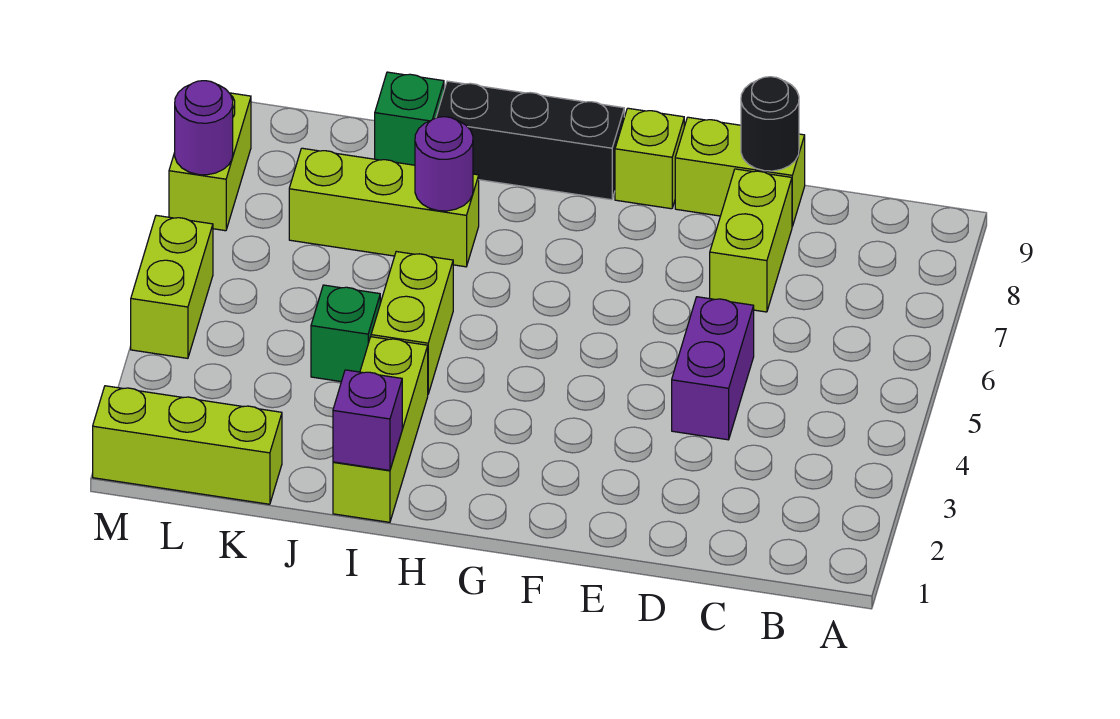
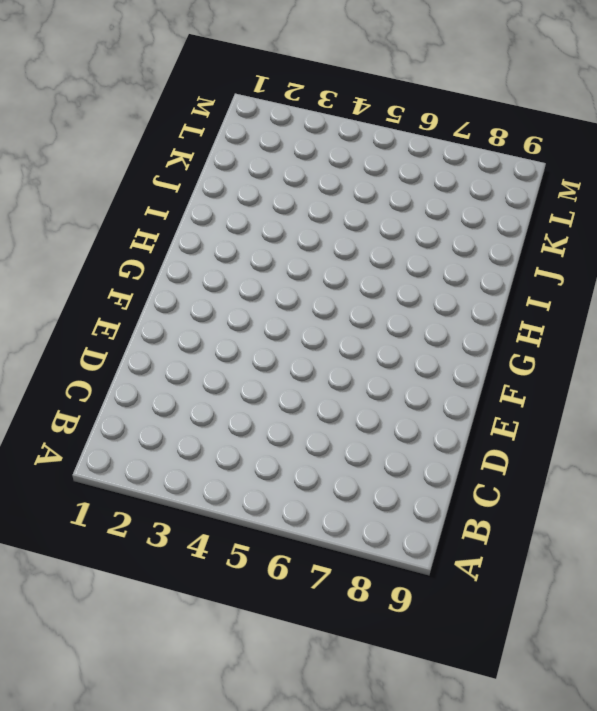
none -> purple 1x2 brick [672,297,754,440]
none -> lime 1x2 brick [710,169,792,312]
none -> lime 1x2 brick [675,117,805,227]

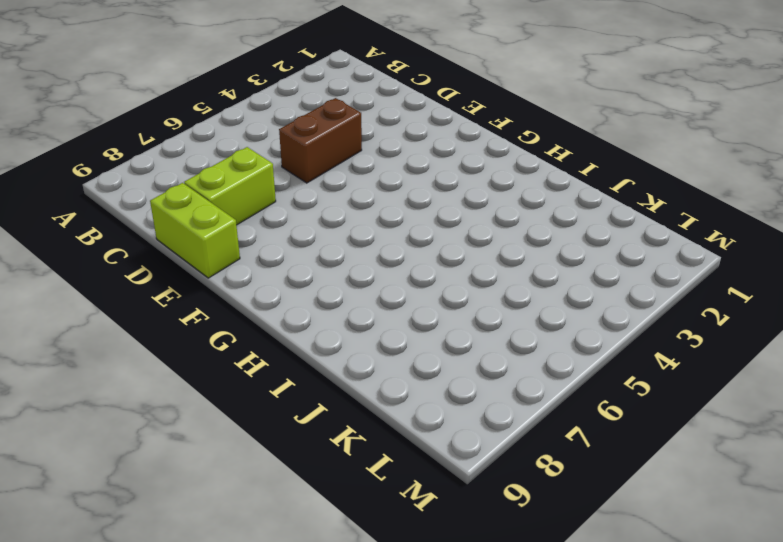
brown 1x2 brick [279,98,362,183] -> purple 1x2 brick [672,297,754,440]
none -> lime 1x1 brick [615,108,684,209]
none -> black 1x3 brick [436,81,624,200]
none -> lime 1x3 brick [333,337,428,522]

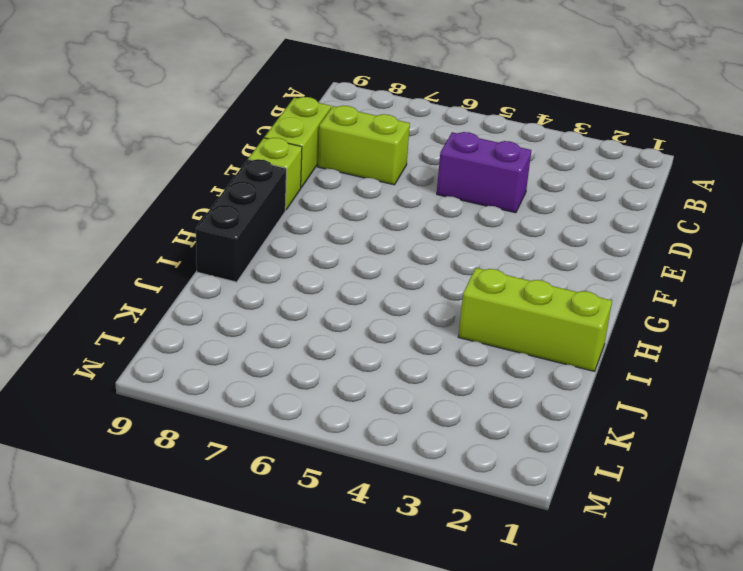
none -> lime 1x2 brick [371,252,453,394]
none -> lime 1x3 brick [289,148,479,267]
none -> green 1x1 brick [311,285,380,382]

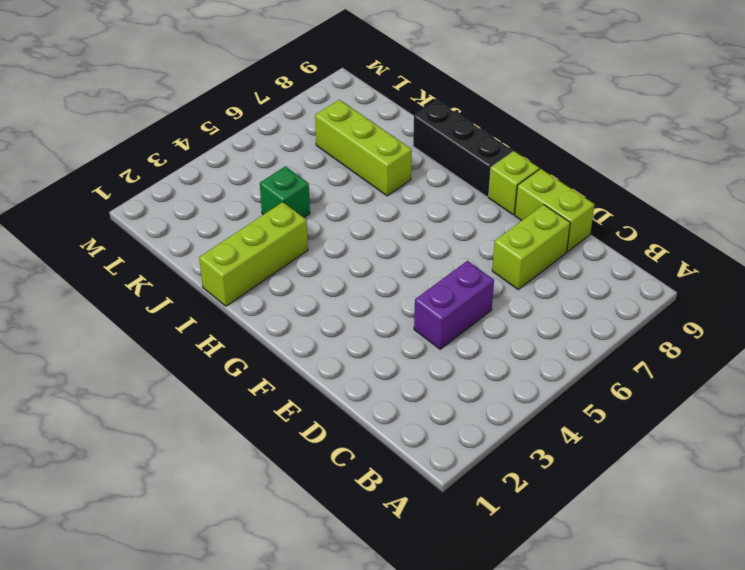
none -> lime 1x2 brick [371,252,453,394]
none -> green 1x1 brick [375,72,444,165]
none -> lime 1x3 brick [93,386,282,504]

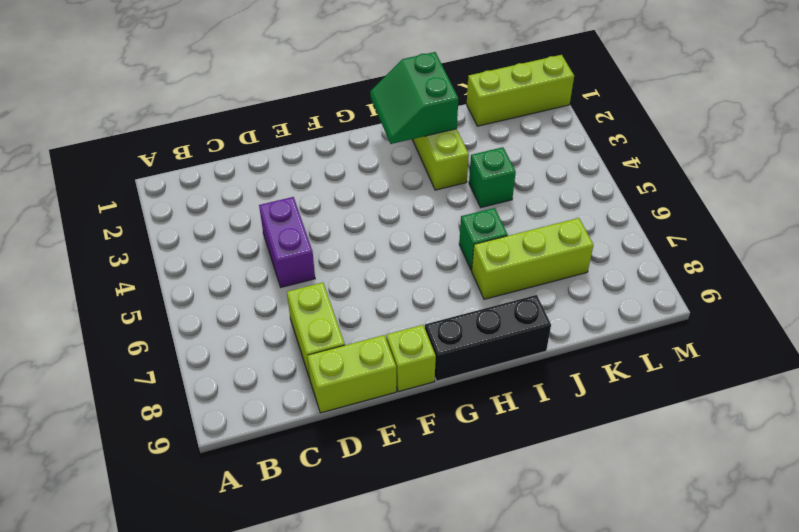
green 2x2 slope [370,52,458,144] -> purple 1x1 brick [333,370,402,470]
green 1x1 brick [459,208,508,271] -> green 1x1 brick moved to [375,72,444,165]
none -> lime 1x2 brick [371,252,453,394]
none -> lime 1x2 brick [131,215,213,358]
none -> lime 1x2 brick [169,93,251,231]

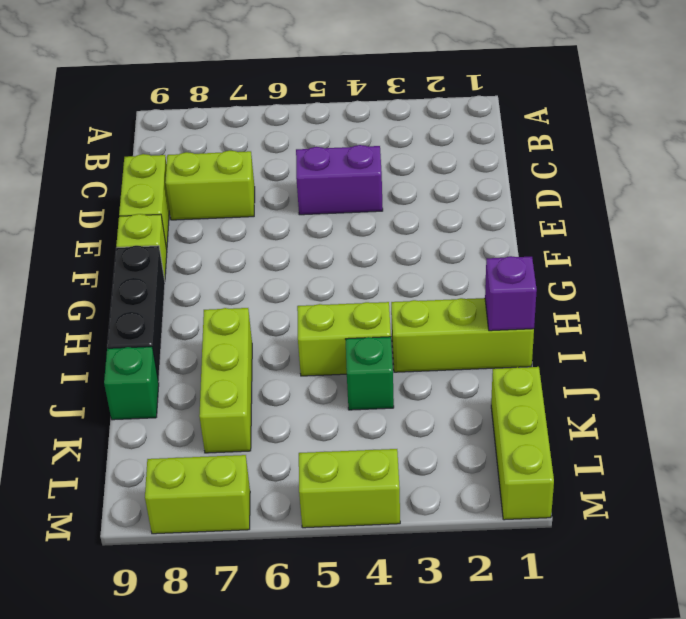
none -> black 1x1 round brick [741,77,799,171]
none -> purple 1x1 round brick [415,117,473,211]
none -> purple 1x1 round brick [175,81,233,175]

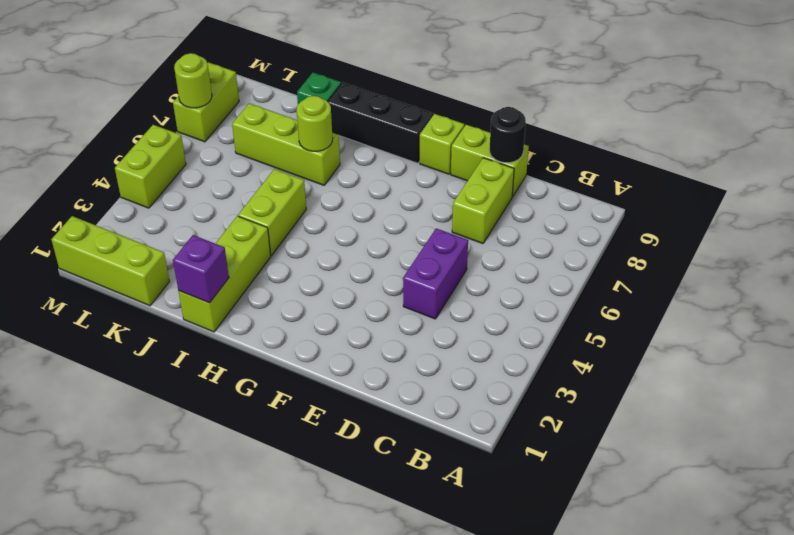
lime 1x1 round brick [297,96,332,151] -> purple 1x1 round brick [415,117,473,211]
lime 1x1 round brick [174,53,212,108] -> purple 1x1 round brick [175,81,233,175]
none -> green 1x1 brick [311,285,380,382]

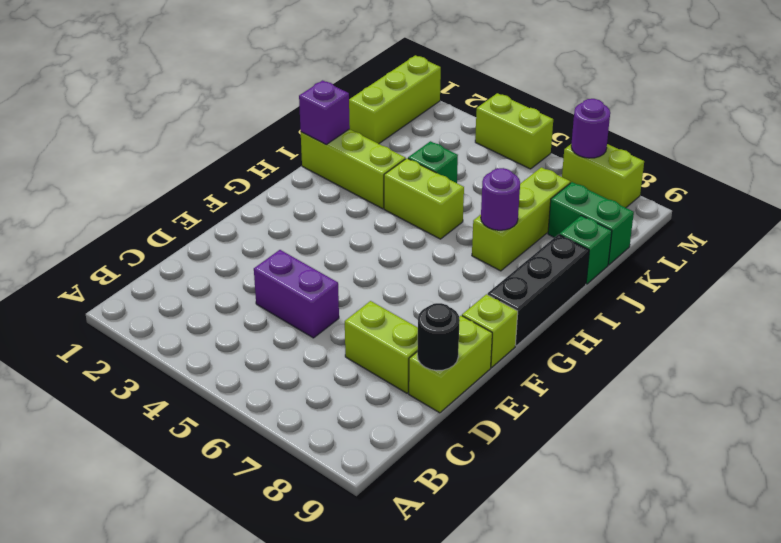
green 1x2 brick [548,182,634,265] -> none

